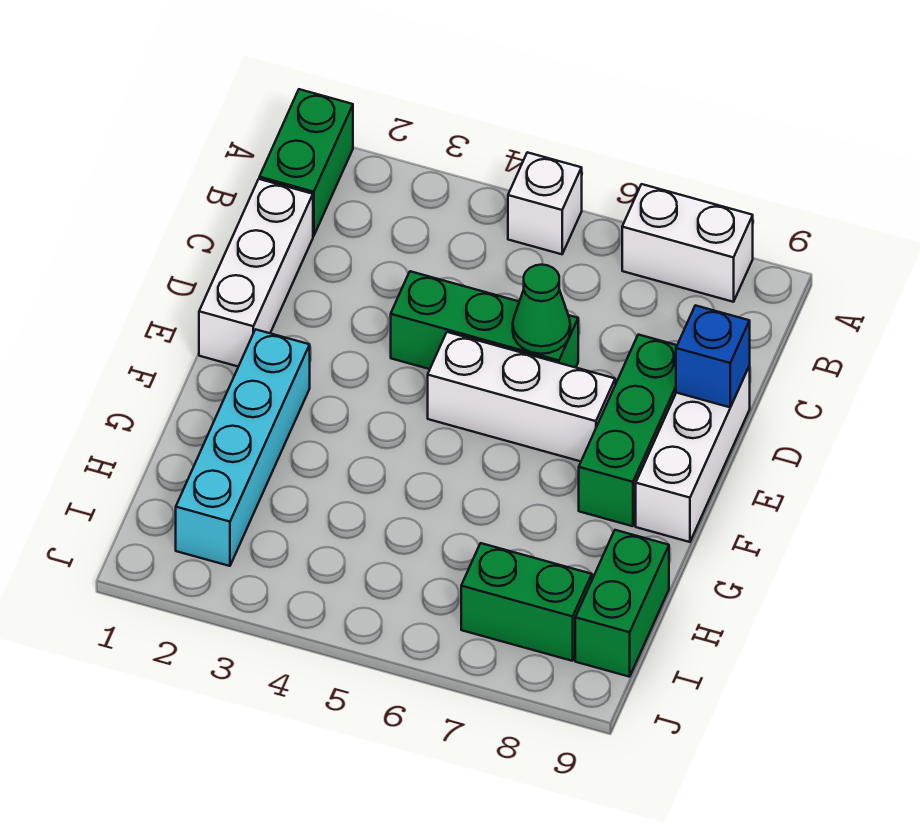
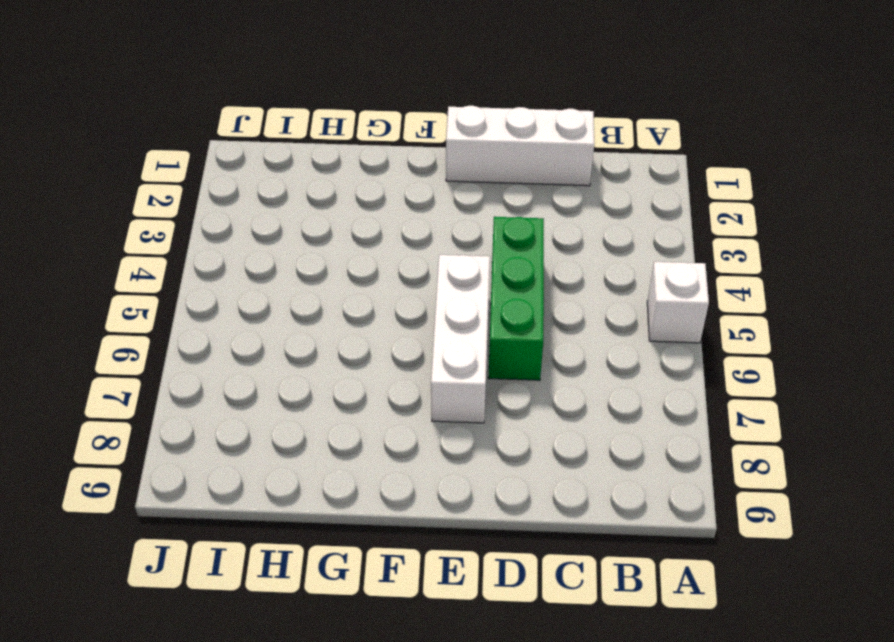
none -> green 1x2 brick [259,89,353,236]
none -> white 1x2 brick [622,184,753,302]
none -> green 1x3 brick [579,335,677,526]

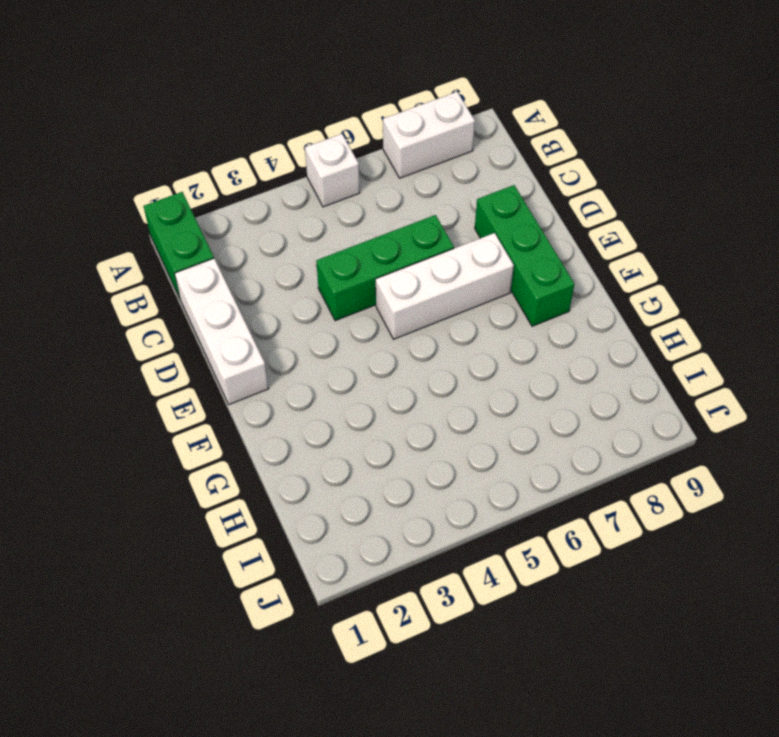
none -> white 1x3 brick [636,366,750,542]
none -> cyan 1x4 brick [176,329,310,566]
none -> green 1x2 brick [575,530,669,677]

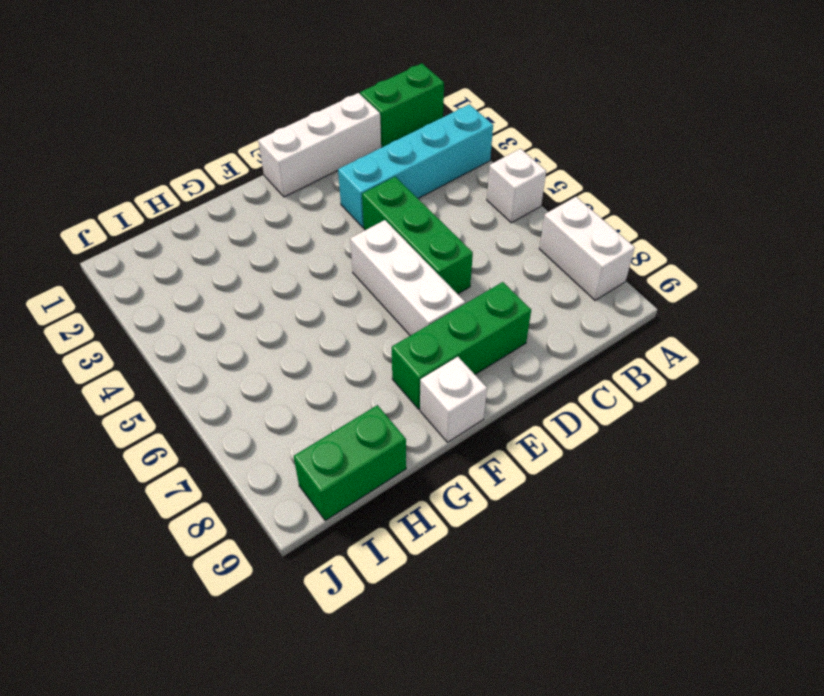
cyan 1x4 brick [338,104,493,227] -> cyan 1x4 brick moved to [176,329,310,566]
white 1x1 brick [420,357,487,442] -> white 1x3 brick [636,366,750,542]
none -> green 1x2 brick [461,543,592,661]
none -> green 1x1 cone [513,265,570,354]
none -> blue 1x1 brick [676,305,750,407]

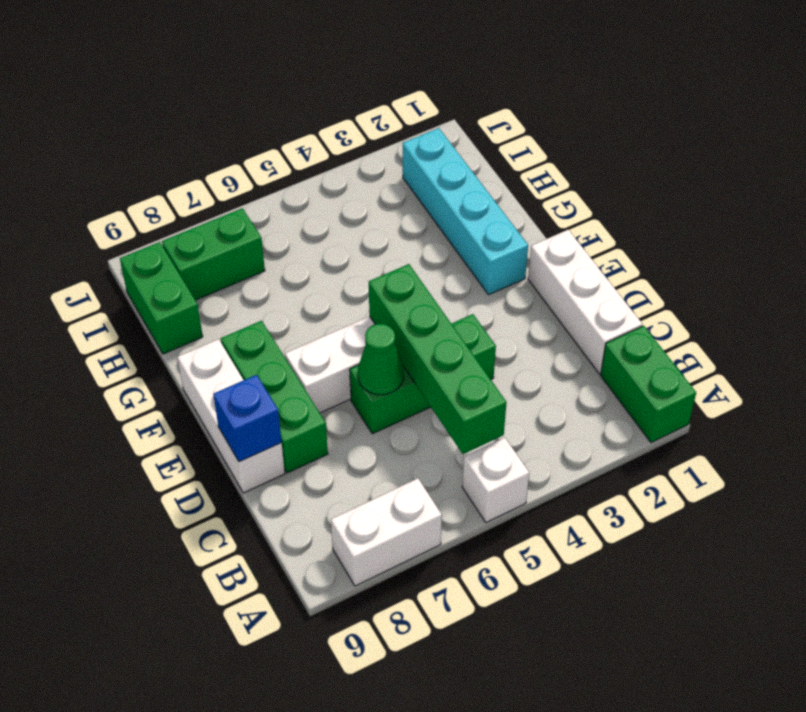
green 1x4 brick [369,264,507,454] -> none

